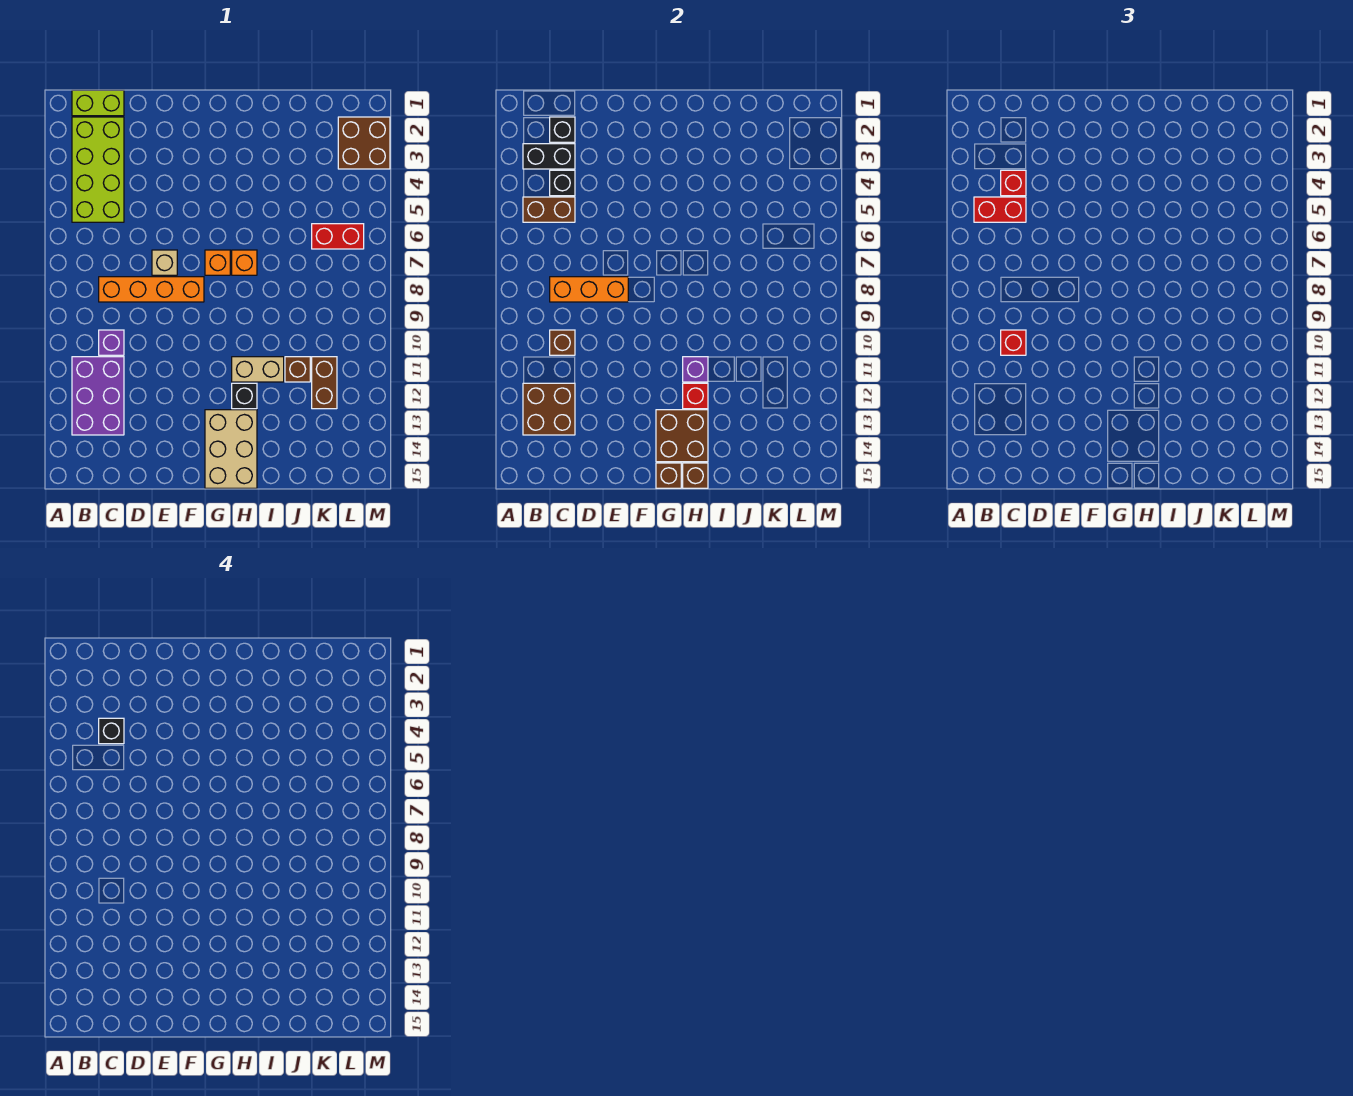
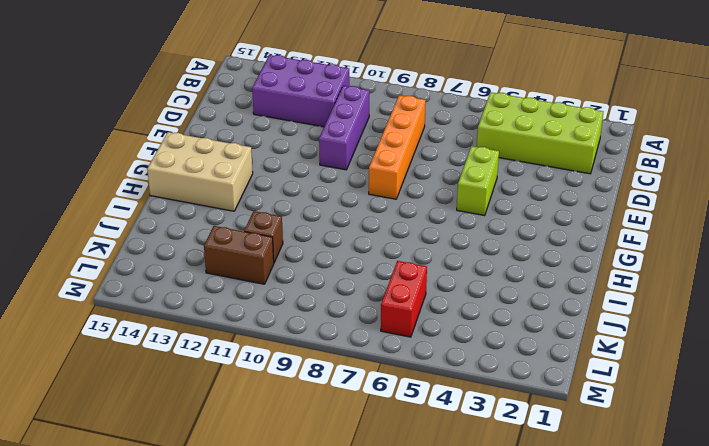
purple 1x3 brick [319,86,369,170] -> purple 1x1 brick [99,330,124,355]
lime 1x2 brick [457,146,499,216] -> lime 1x2 brick moved to [72,90,124,116]
none -> tan 1x1 brick [152,250,177,275]
none -> orange 1x1 brick [205,250,230,275]
none -> orange 1x1 brick [232,250,257,275]
none -> tan 1x2 brick [232,357,284,382]

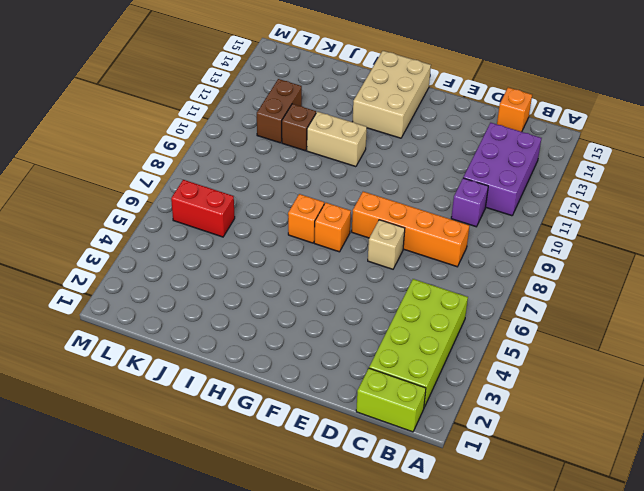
orange 1x1 brick [497,88,532,132] -> none
none -> black 1x1 brick [232,383,257,409]
none -> brown 2x2 brick [338,117,390,169]
none -> black 1x2 brick [523,144,575,169]
none -> brown 1x2 brick [523,197,575,222]

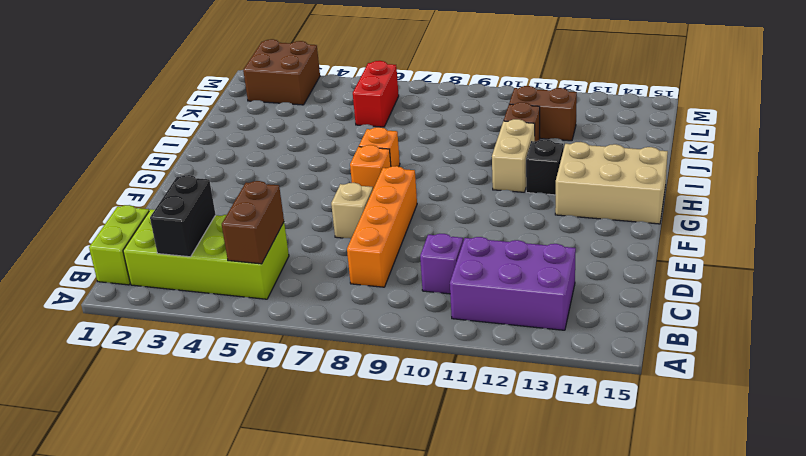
none -> brown 2x2 brick [523,383,575,435]
none -> black 1x1 brick [550,117,575,142]
none -> black 1x1 brick [550,170,575,196]
none -> orange 1x3 brick [550,277,628,302]

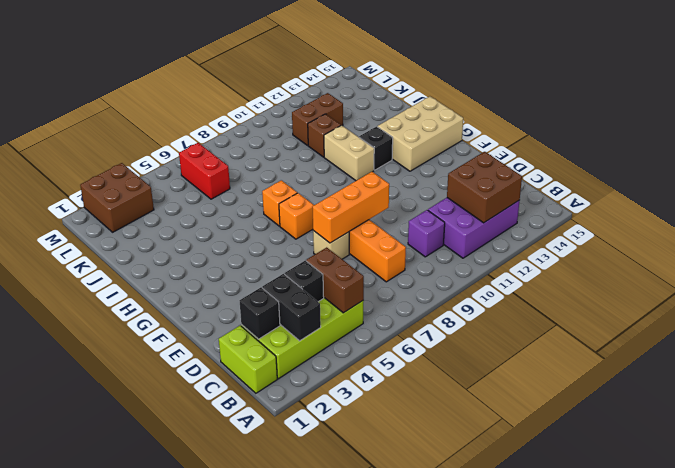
orange 1x3 brick [312,172,389,243] -> orange 1x3 brick turned to [550,277,628,302]
none -> brown 1x1 brick [550,330,575,355]
none -> brown 2x2 brick [656,410,708,462]
none -> brown 1x1 brick [656,463,681,488]
none -> purple 1x1 brick [683,357,708,382]

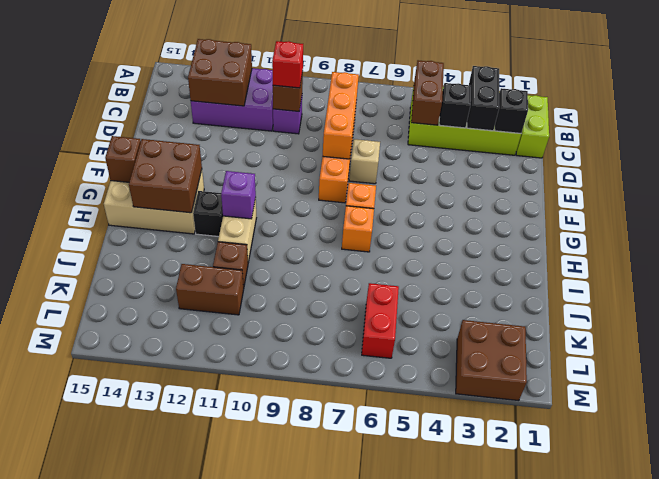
none -> red 1x1 brick [683,383,708,409]
none -> brown 1x1 brick [683,463,708,488]
none -> red 1x2 brick [974,197,1026,222]
none -> red 1x1 brick [1001,170,1026,196]

